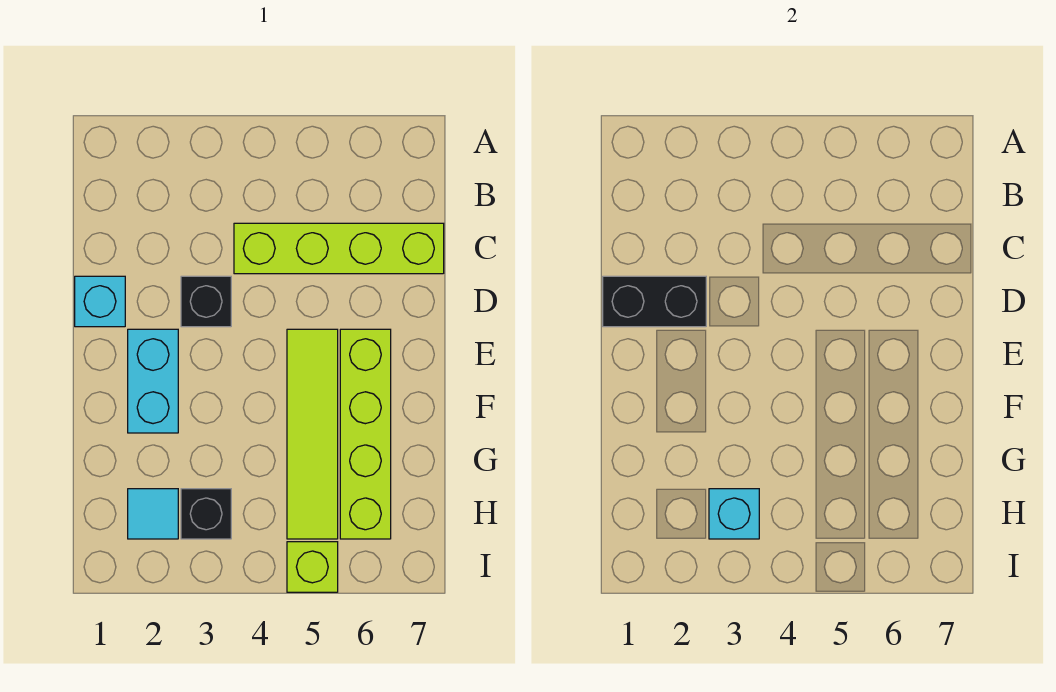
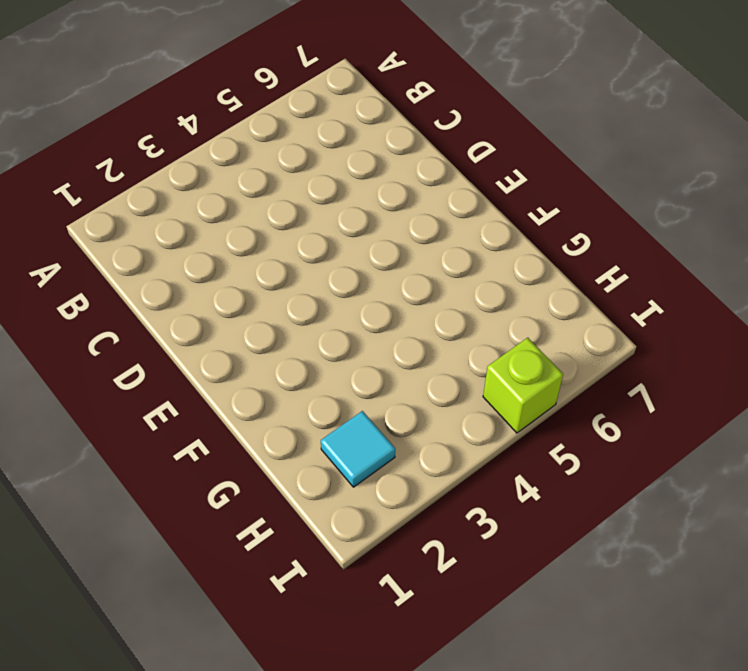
none -> lime 1x4 brick [234,223,444,274]
none -> cyan 1x1 brick [75,276,125,327]

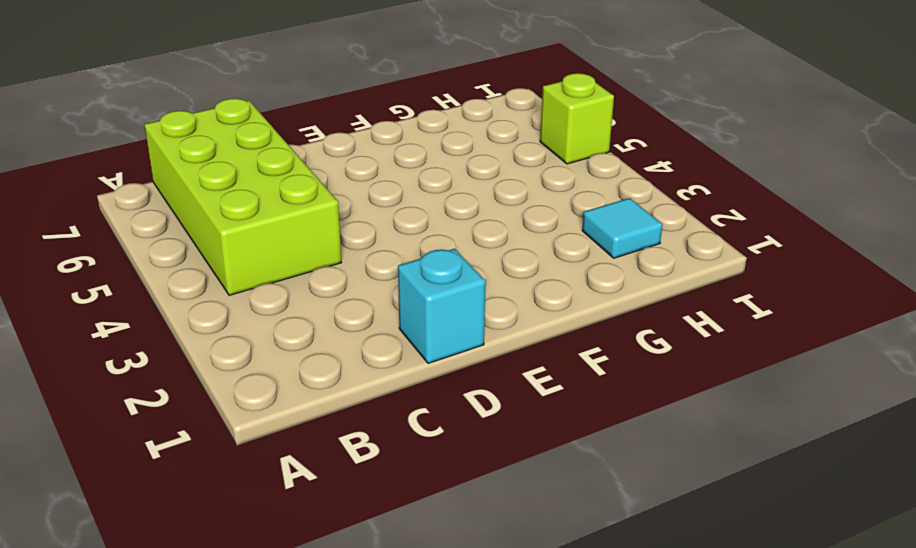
lime 2x4 brick [144,99,341,295] -> lime 1x4 brick [234,223,444,274]
none -> black 1x1 brick [181,276,231,327]
none -> cyan 1x2 brick [128,329,178,433]

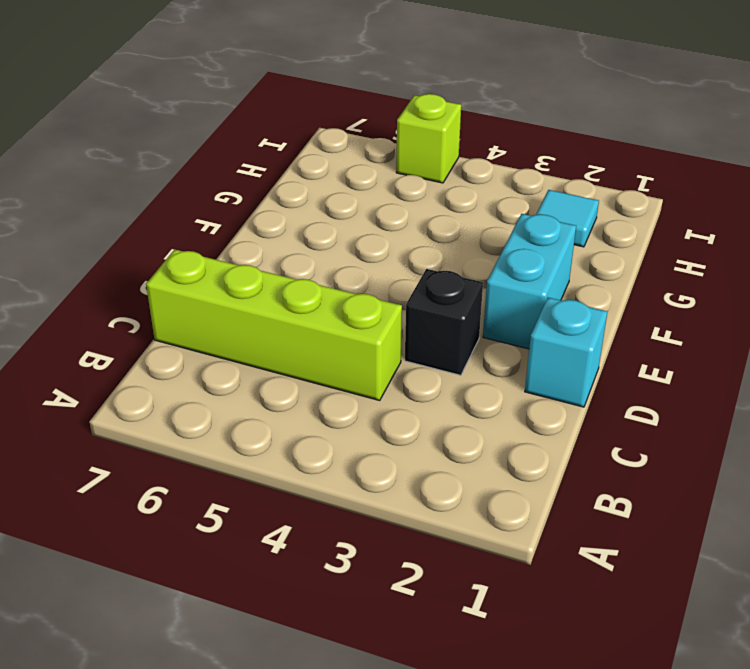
none -> lime 1x4 tile [287,329,338,539]
none -> lime 1x4 brick [340,329,391,539]

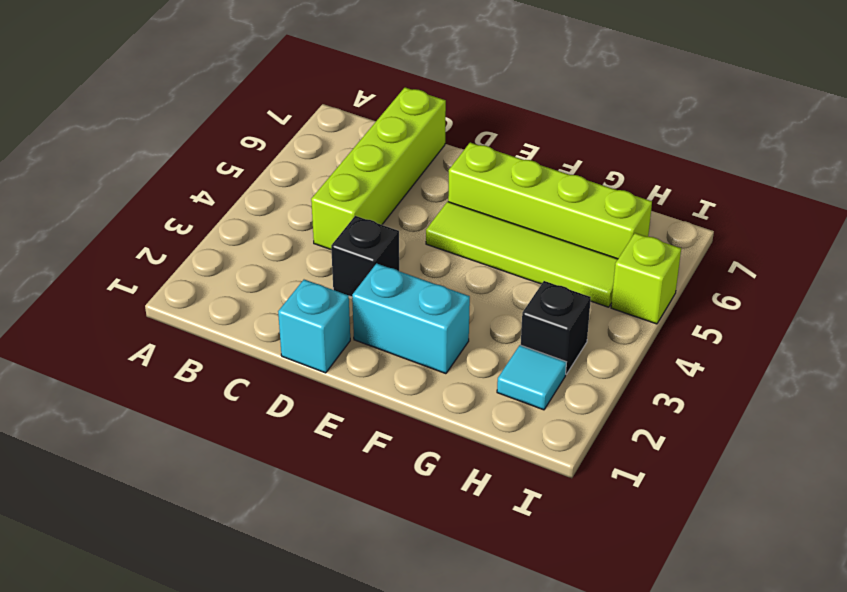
none -> black 1x2 brick [603,276,706,327]
none -> cyan 1x1 brick [709,489,759,539]

